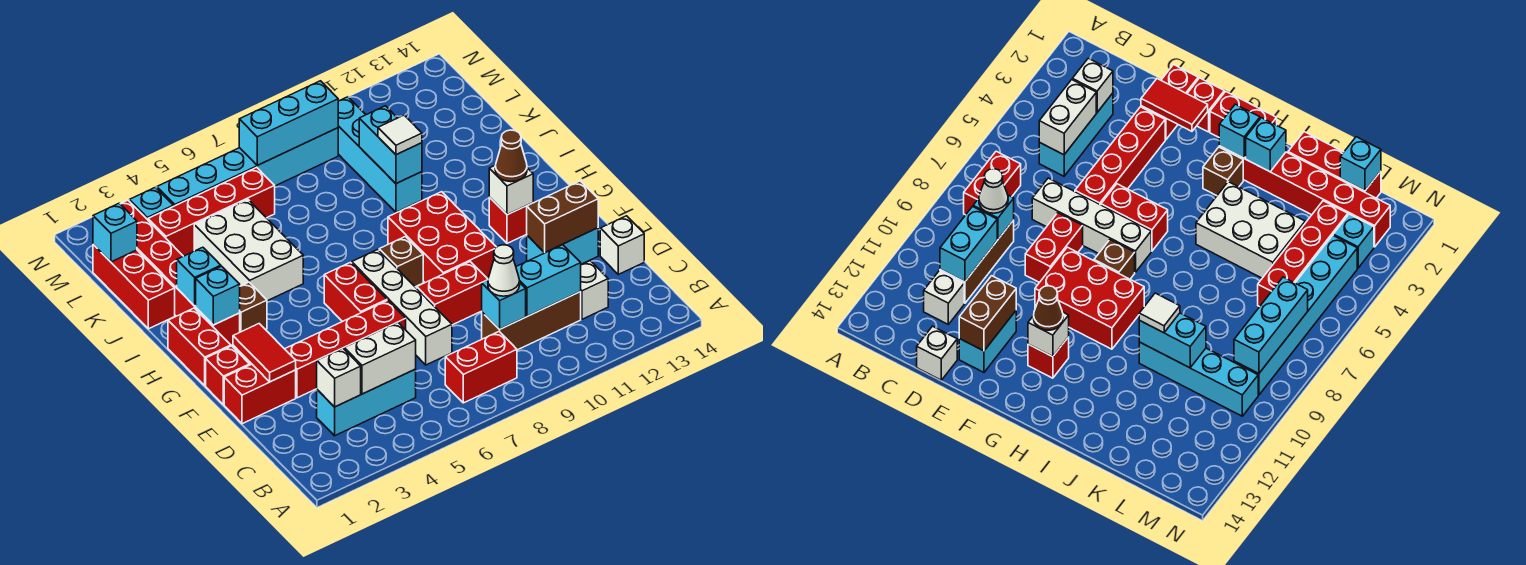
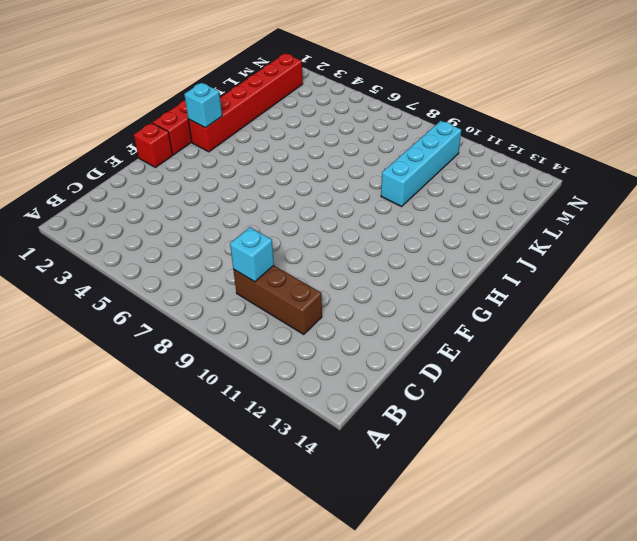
none -> red 1x2 brick [445,332,517,403]
none -> cyan 1x3 brick [317,369,416,436]
none -> white 1x1 brick [580,261,608,319]
none -> white 1x4 brick [352,250,452,365]

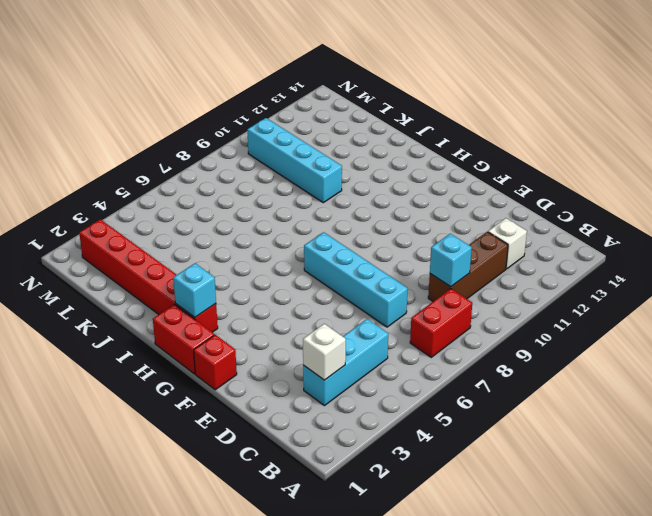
cyan 1x4 brick [304,232,408,327] -> white 1x4 brick [352,250,452,365]
none -> white 1x1 brick [600,216,644,274]
none -> red 1x2 brick [224,364,296,424]
none -> red 1x4 brick [285,300,406,398]
none -> red 1x2 brick [417,262,488,325]

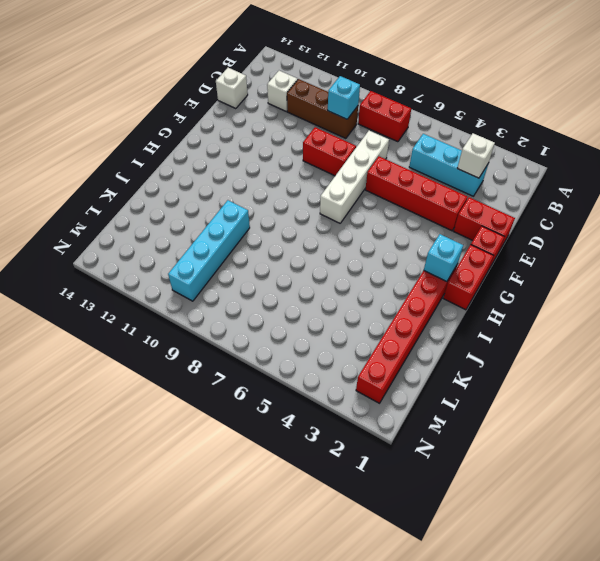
none -> cyan 1x2 brick [527,228,598,264]
none -> red 1x2 brick [324,262,387,322]
none -> red 2x3 brick [388,192,496,283]
none -> brown 1x1 brick [379,237,423,287]

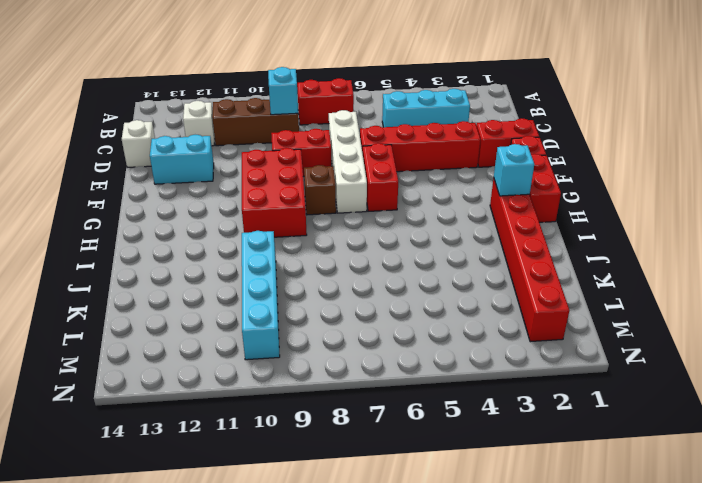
none -> red 1x1 brick [489,197,532,243]
none -> brown 1x1 brick [240,282,267,332]
none -> white 2x3 brick [194,200,303,301]
none -> red 1x3 brick [93,245,175,329]

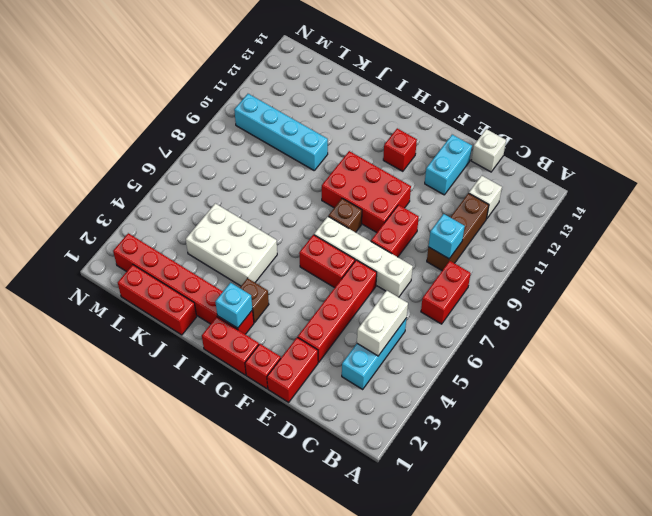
none -> red 1x4 brick [148,167,275,256]
none -> cyan 1x1 brick [129,187,173,220]
none -> cyan 1x6 brick [157,128,338,206]
none -> white 1x1 brick [317,348,361,407]

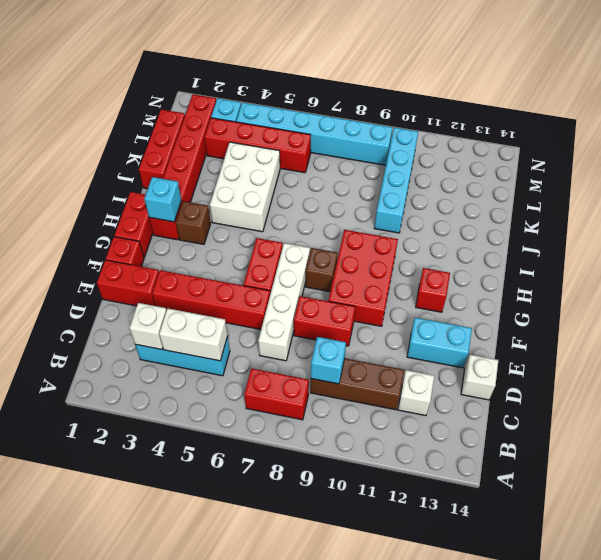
none -> cyan 1x2 brick [516,245,581,316]
none -> red 1x2 tile [233,324,296,382]
none -> brown 1x2 brick [527,181,598,253]
none -> white 1x1 brick [489,166,533,215]

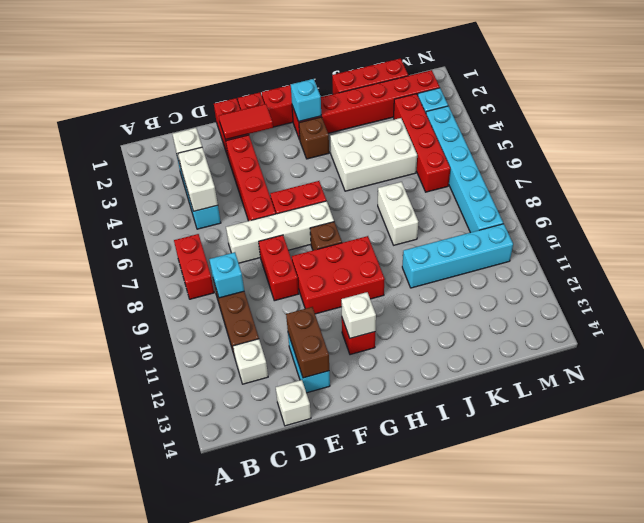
white 1x2 brick [378,182,418,245] -> none
none -> cyan 1x2 brick [516,245,581,316]
none -> cyan 1x1 brick [177,247,221,306]
none -> cyan 1x2 brick [359,106,422,184]
none -> cyan 1x1 brick [93,203,137,262]

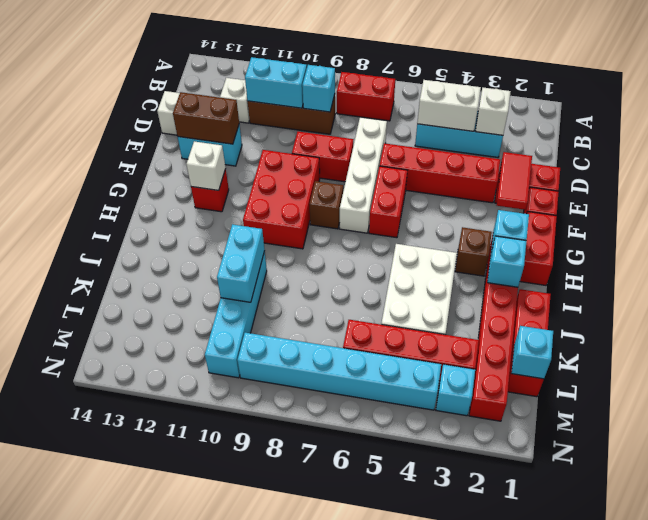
none -> cyan 1x3 brick [239,81,338,165]
none -> white 1x1 cone [488,245,520,296]
none -> brown 1x1 cone [495,130,527,182]
none -> white 1x1 tile [378,115,422,155]

